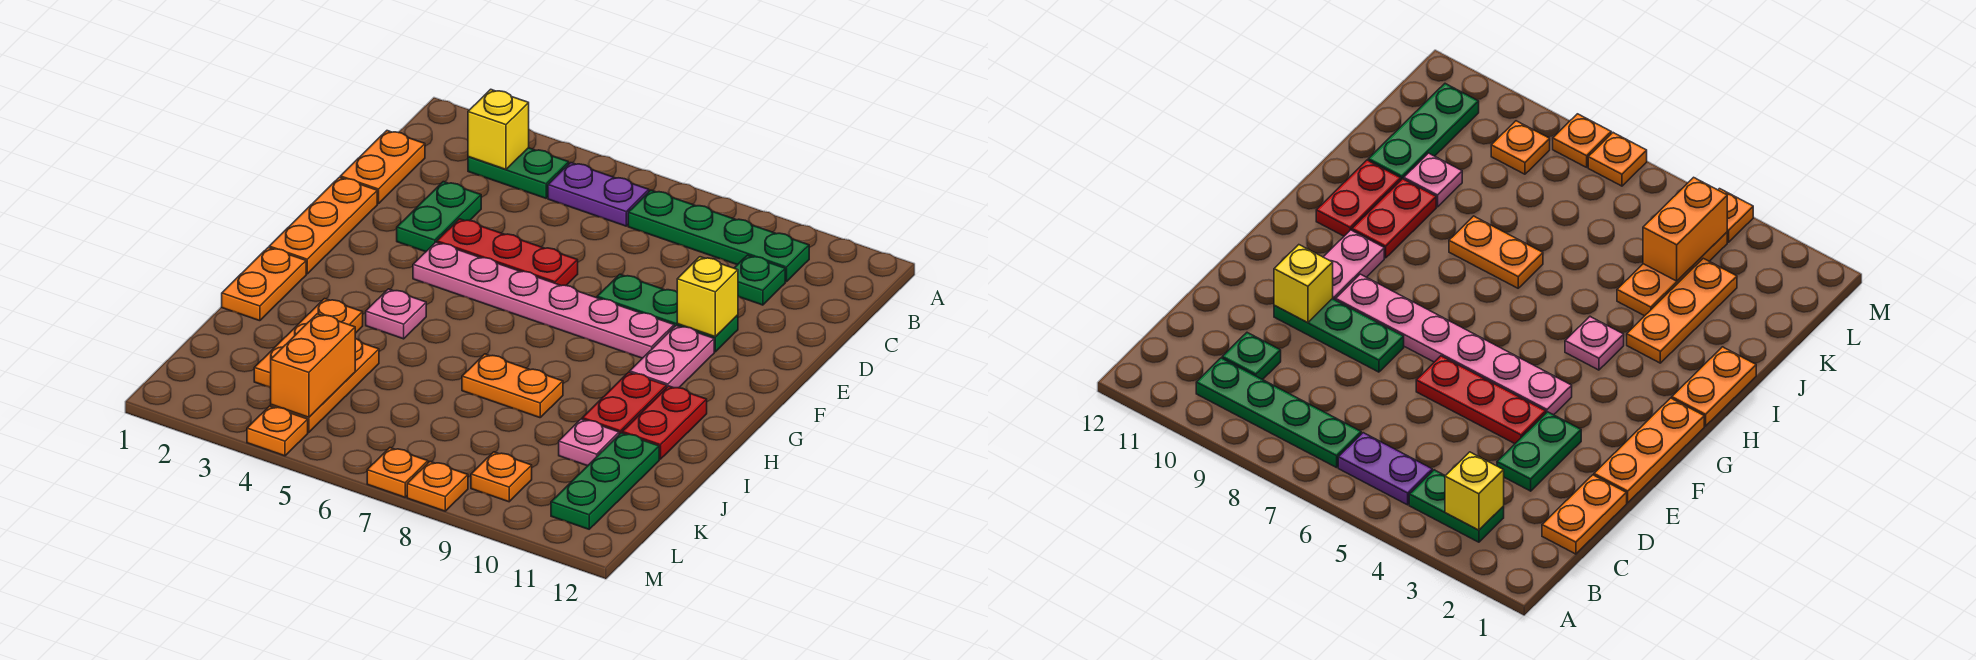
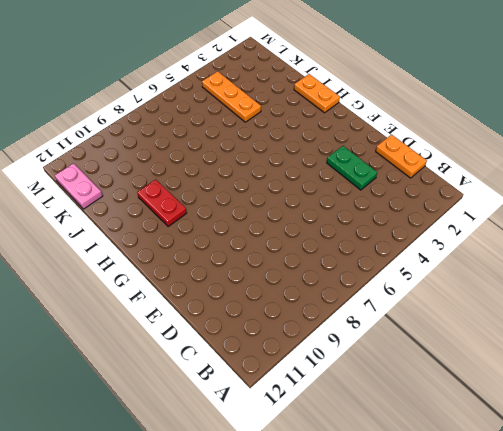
pink 1x2 plate [55,163,102,209] -> pink 1x2 plate moved to [630,325,714,388]
none -> green 1x2 plate [468,148,569,198]
none -> purple 1x2 plate [548,163,649,226]
none -> green 1x4 plate [628,190,809,282]

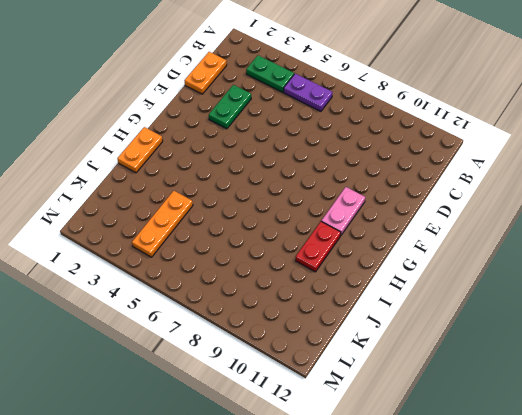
none -> green 1x4 plate [628,190,809,282]
none -> green 1x1 plate [734,255,785,305]
none -> orange 1x3 plate [269,177,377,274]

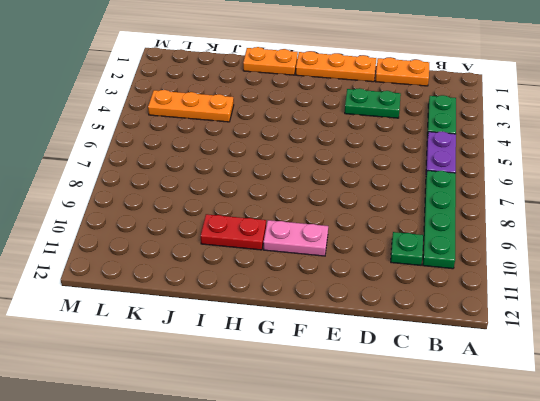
none -> red 1x3 plate [437,219,578,286]
none -> green 1x3 plate [597,274,738,352]
none -> pink 1x6 plate [413,242,674,358]

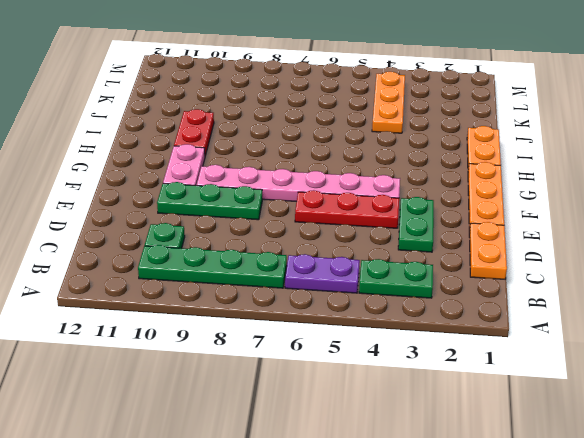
none -> pink 1x1 plate [366,289,426,339]
none -> red 1x2 plate [622,386,707,459]
none -> orange 1x3 plate [254,299,363,388]

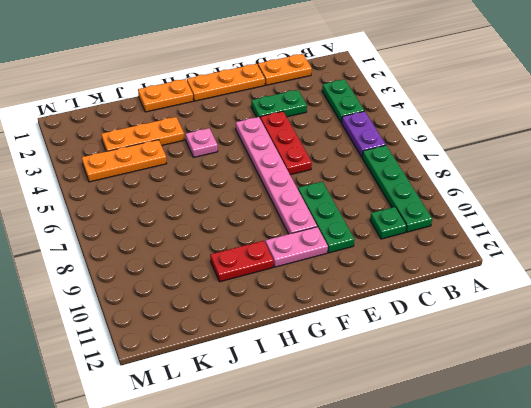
none -> red 1x2 plate [622,386,707,459]
none -> orange 1x2 plate [462,354,563,418]
none -> pink 1x1 plate [559,419,619,466]

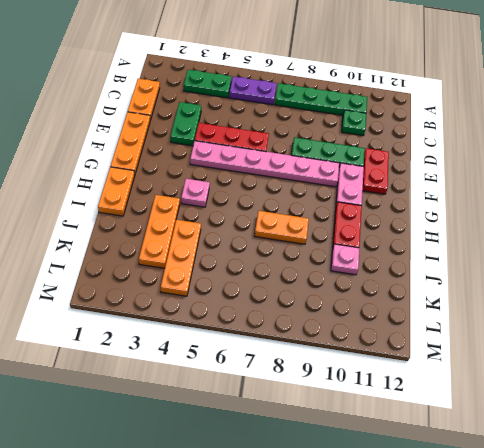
red 1x2 plate [363,148,389,194] -> red 1x2 plate moved to [622,386,707,459]
none -> green 1x3 plate [551,433,659,529]
none -> orange 1x1 plate [471,452,532,502]
none -> orange 1x1 plate [247,406,308,456]

